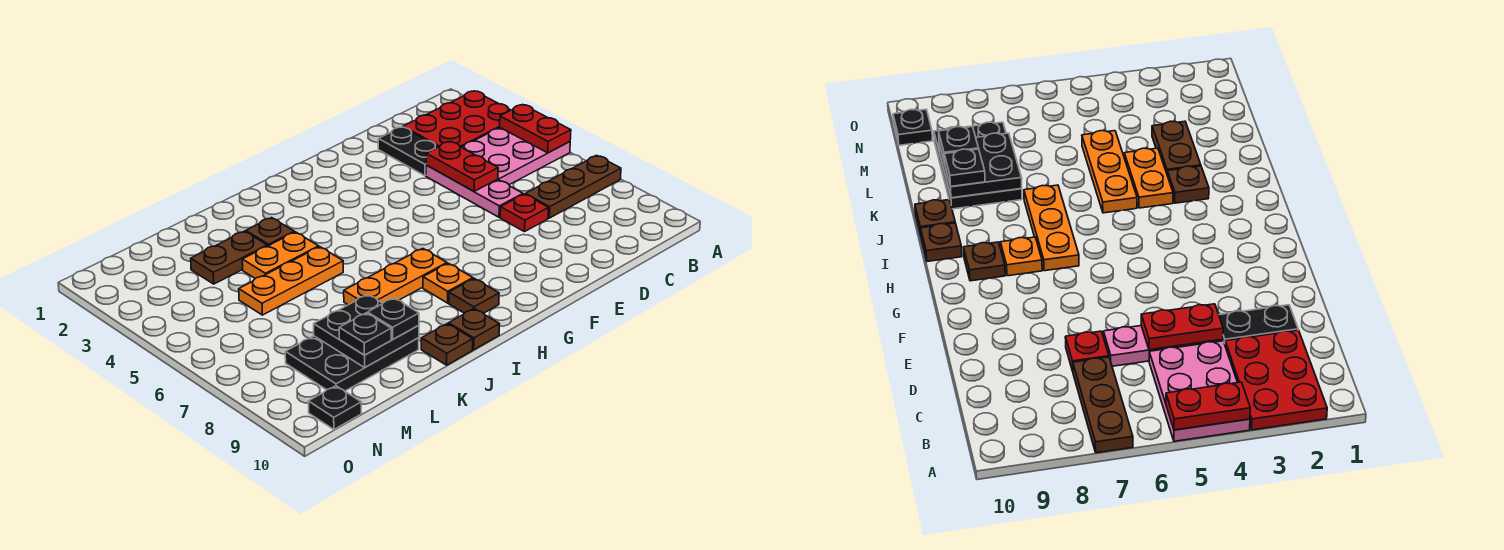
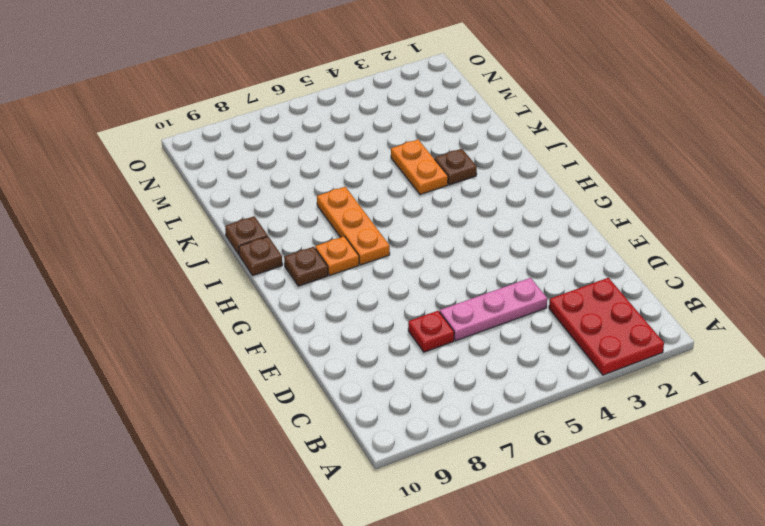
none -> pink 2x3 plate [461,128,570,185]
none -> brown 1x3 plate [525,155,621,218]
none -> black 1x2 plate [378,127,438,176]

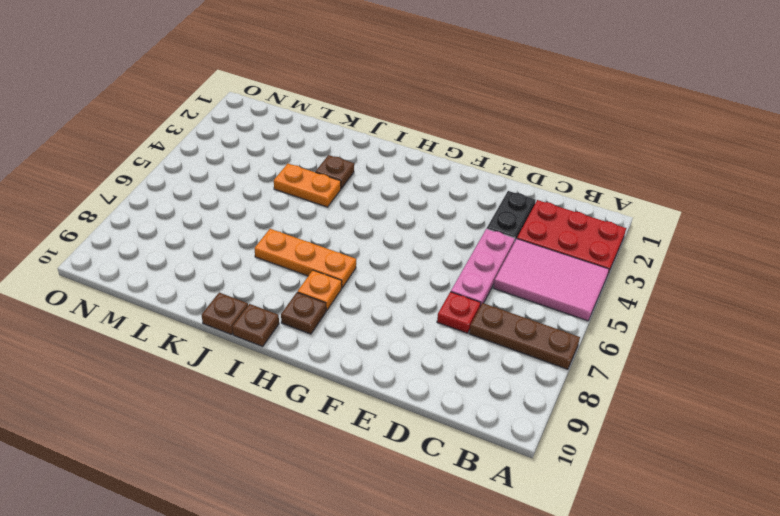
pink 2x3 tile [494,239,609,321] -> pink 2x3 plate [461,128,570,185]
none -> orange 1x3 plate [239,247,343,315]
none -> brown 1x2 plate [191,231,267,284]
none -> black 2x3 plate [285,336,419,391]

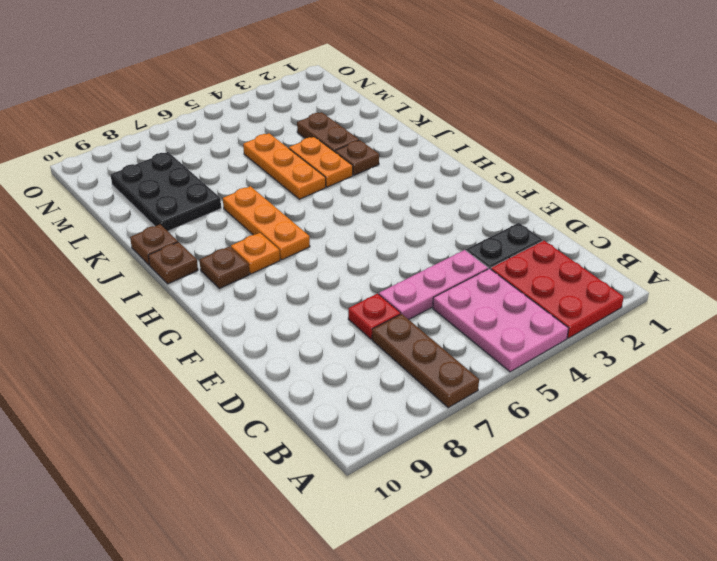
none -> black 1x1 plate [308,386,361,429]
none -> red 1x2 plate [500,104,571,153]
none -> red 1x2 plate [426,142,498,191]

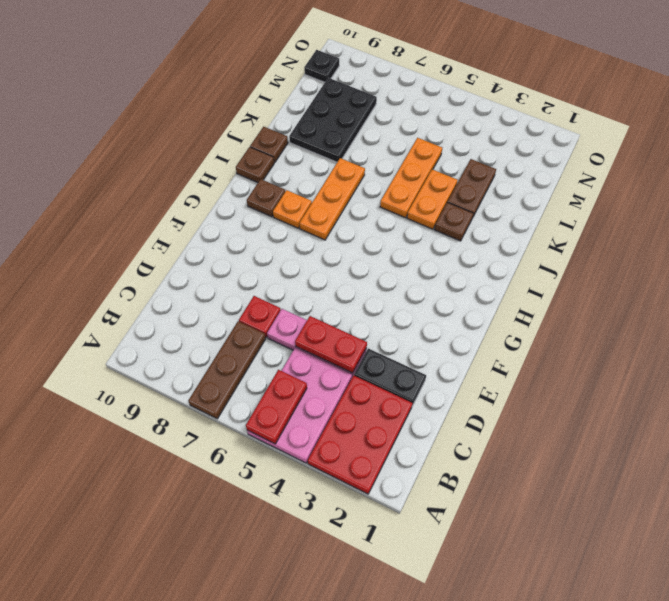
red 1x2 plate [246,370,307,444] -> red 1x2 plate turned to [500,104,571,153]
none -> black 2x2 plate [314,295,419,368]
none -> black 1x1 plate [368,298,419,339]
none -> black 1x1 plate [339,313,391,355]

